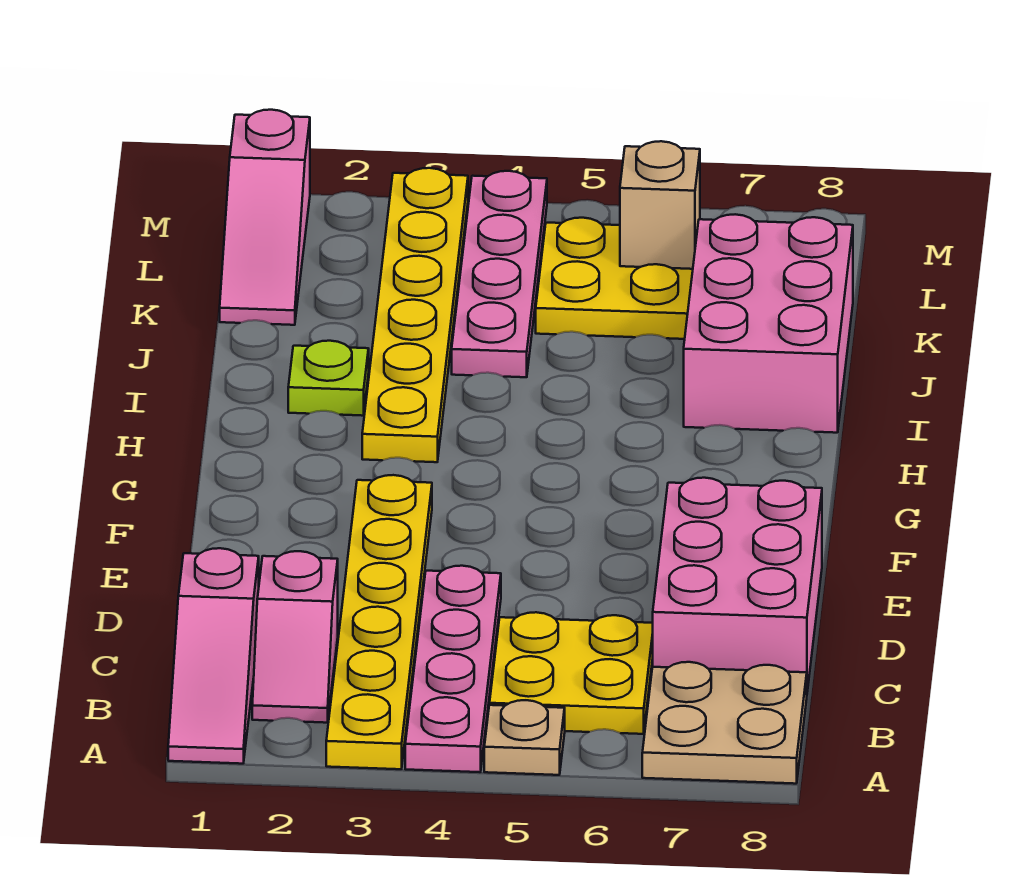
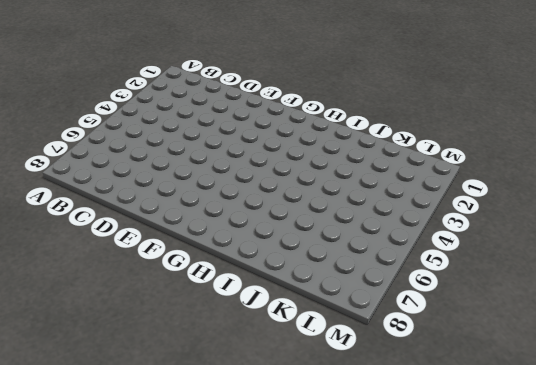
none -> pink 1x3 slope [168,548,259,764]
none -> yellow 1x6 plate [326,475,432,769]
none -> pink 1x4 plate [405,566,501,772]

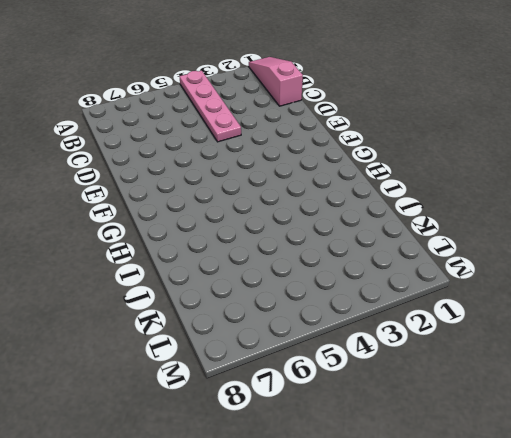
none -> yellow 1x6 plate [326,475,432,769]
none -> tan 1x1 plate [484,700,565,775]
none -> tan 2x2 plate [642,662,807,784]

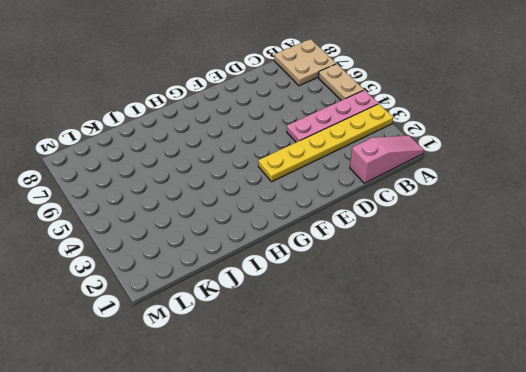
tan 1x2 plate [318,64,364,100] -> tan 1x1 plate [484,700,565,775]
none -> pink 1x2 slope [252,551,338,723]
none -> yellow 2x2 plate [490,612,653,734]
none -> pink 2x3 brick [653,478,822,692]

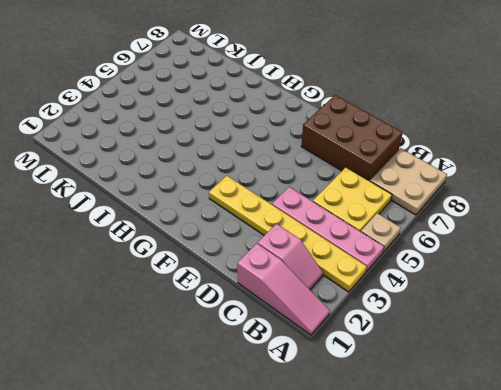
brown 2x3 brick [301,95,403,181] -> pink 2x3 brick [653,478,822,692]
none -> yellow 1x6 plate [362,168,468,462]
none -> lime 1x1 plate [288,341,369,416]
none -> pink 2x3 brick [684,214,853,433]

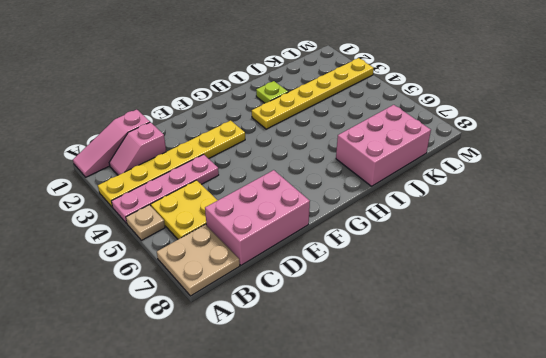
none -> pink 1x4 plate [452,171,547,377]
none -> pink 1x3 slope [220,110,310,325]
none -> yellow 2x2 plate [536,218,693,339]

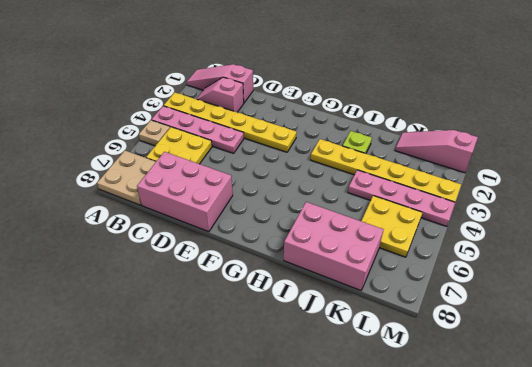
none -> tan 1x1 brick [620,141,700,269]

